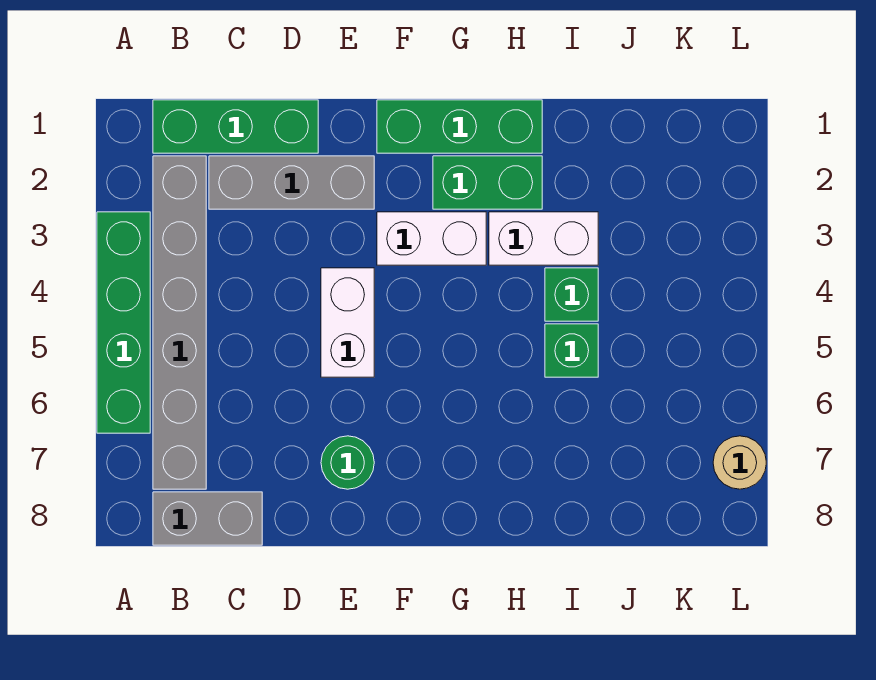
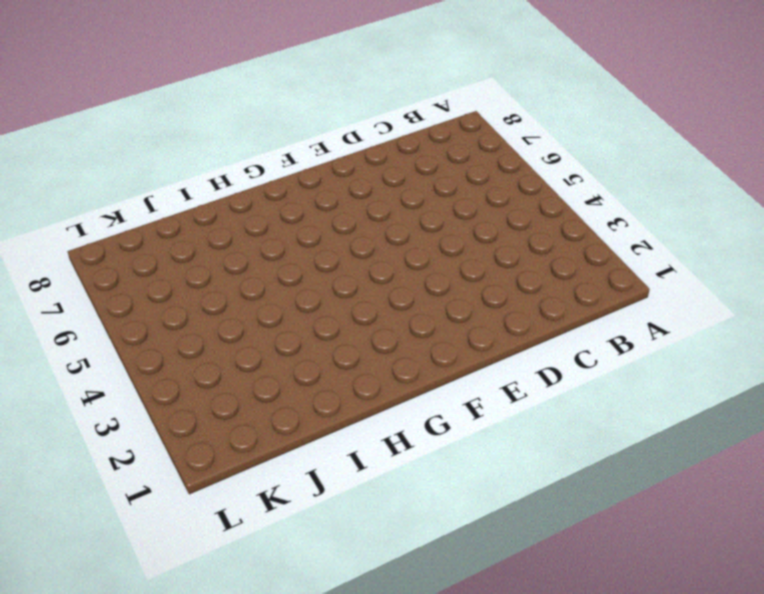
none -> green 1x4 brick [97,212,150,433]
none -> green 1x3 brick [153,100,318,153]
none -> grey 1x6 brick [153,156,206,489]

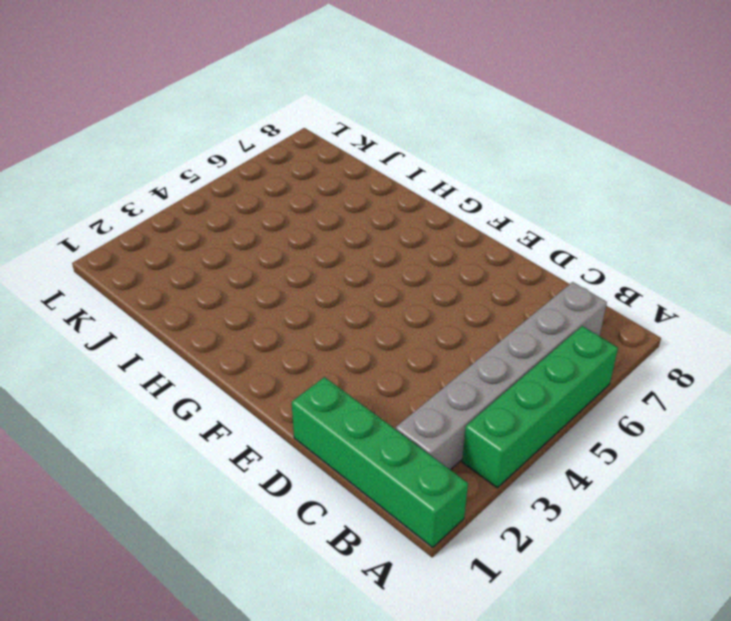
green 1x4 brick [292,377,468,548] -> green 1x3 brick [153,100,318,153]
none -> grey 1x2 brick [153,492,262,545]
none -> grey 1x3 brick [209,156,374,209]
none -> white 1x2 brick [321,268,374,377]

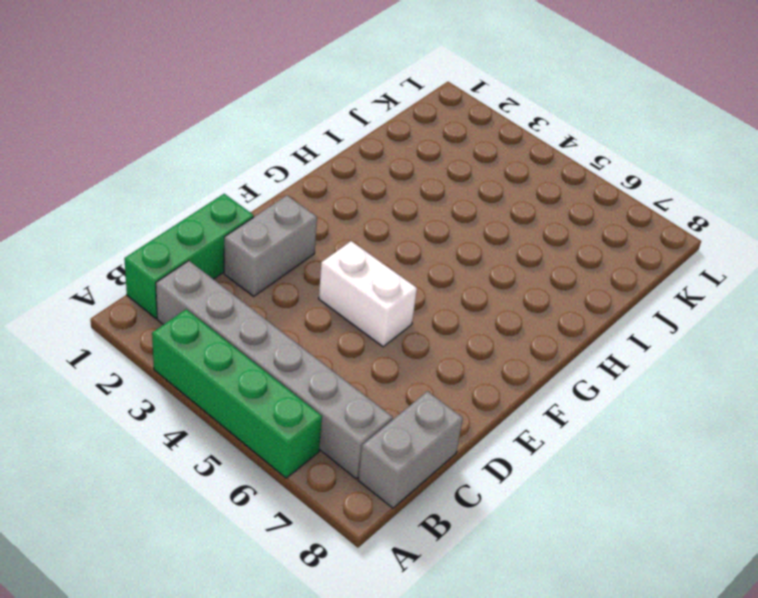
grey 1x2 brick [224,195,317,296] -> grey 1x3 brick [209,156,374,209]
none -> green 1x1 round brick [321,436,374,489]
none -> green 1x3 brick [377,100,542,153]
none -> white 1x2 brick [377,212,486,265]

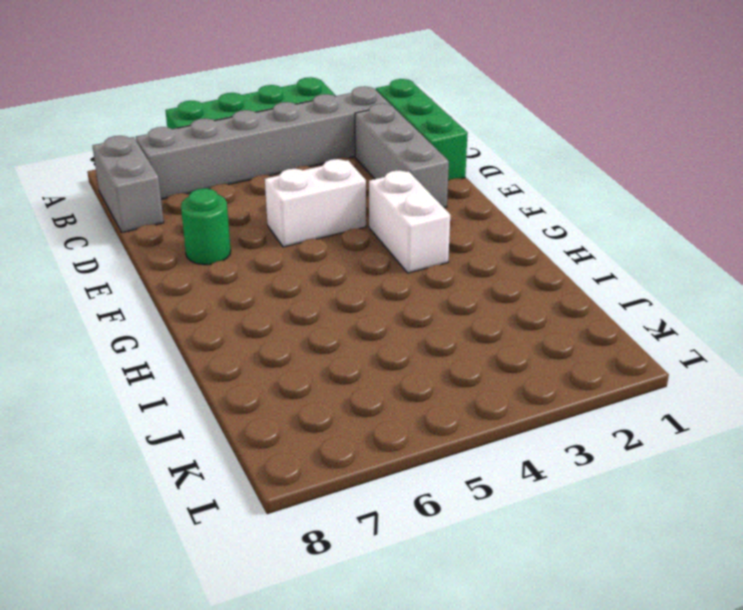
none -> green 1x3 brick [377,100,542,153]
none -> green 1x2 brick [433,156,542,209]
none -> white 1x2 brick [489,212,598,265]

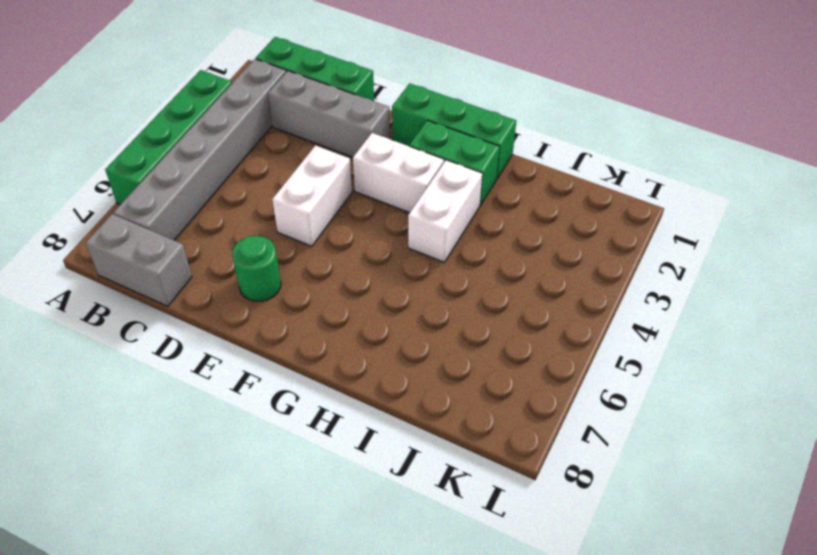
white 1x2 brick [408,160,482,262] -> white 1x2 brick turned to [489,212,598,265]
none -> green 1x1 brick [545,268,598,321]
none -> green 1x1 brick [545,324,598,377]
none -> tan 1x1 round brick [713,436,766,489]

